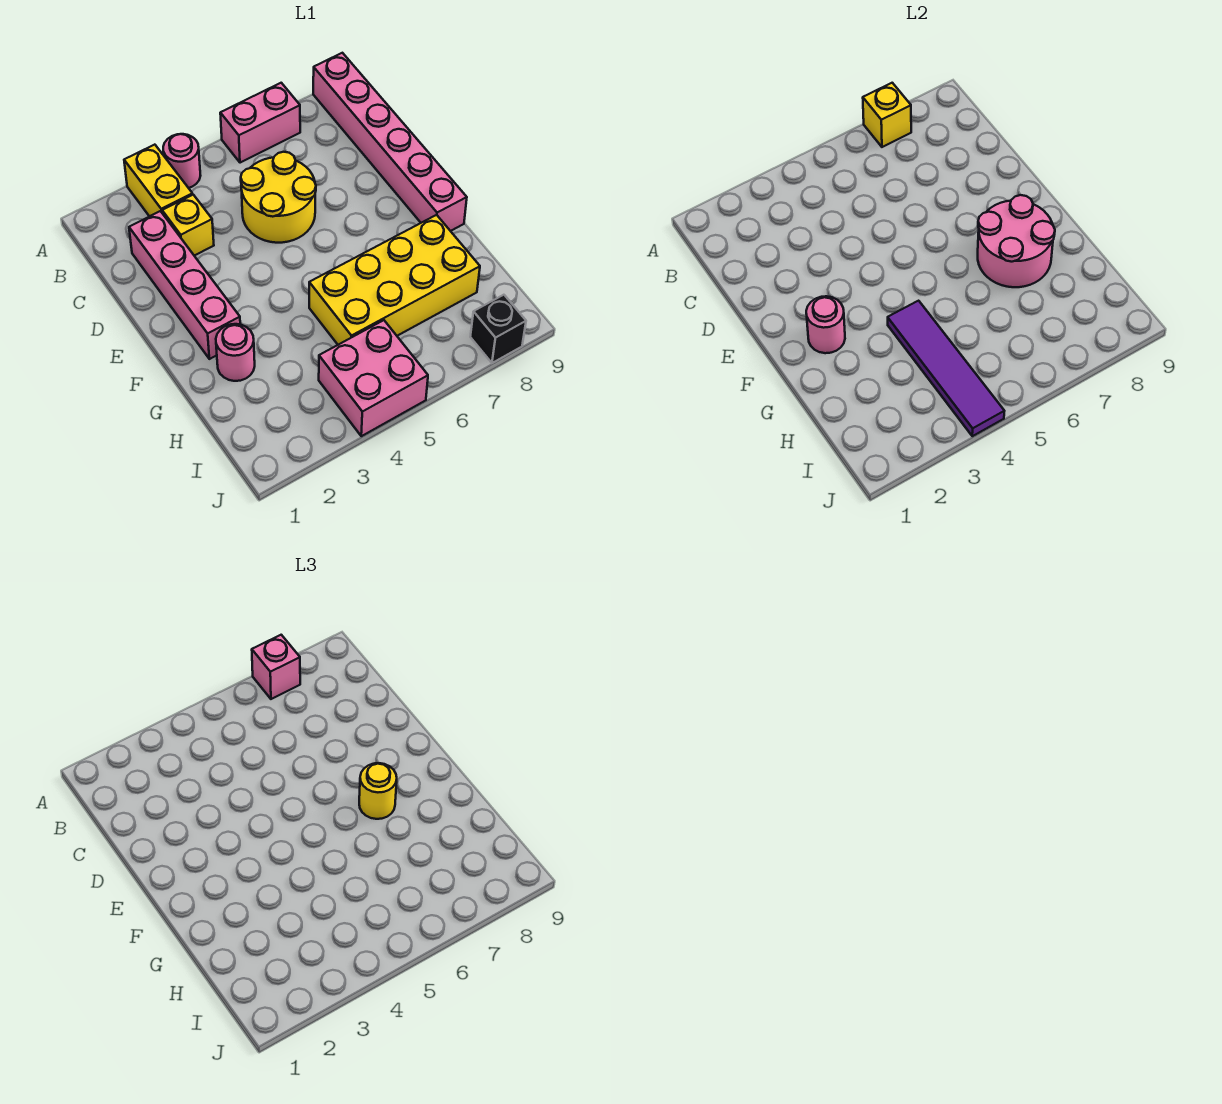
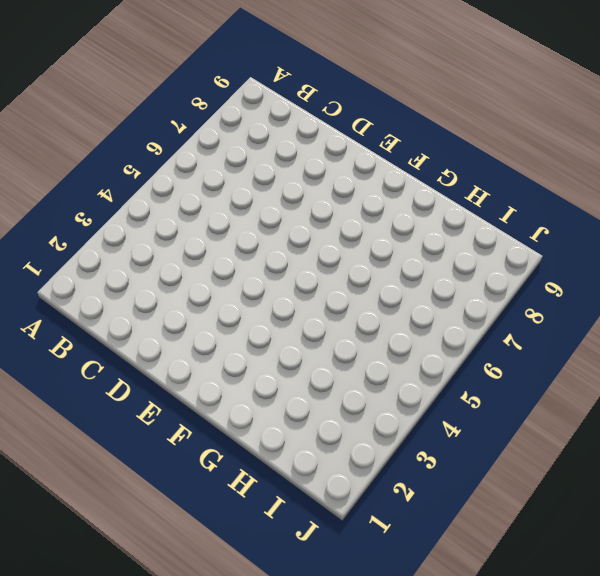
none -> yellow 1x2 brick [124,145,193,216]
none -> pink 1x1 round brick [163,134,201,188]
none -> pink 1x2 brick [220,83,300,163]

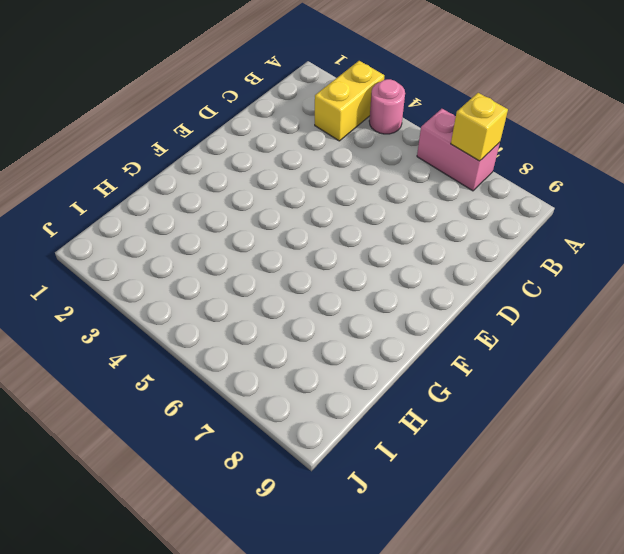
none -> pink 1x6 brick [313,53,467,231]
none -> pink 1x4 brick [129,211,240,359]
none -> yellow 1x1 brick [162,195,214,256]

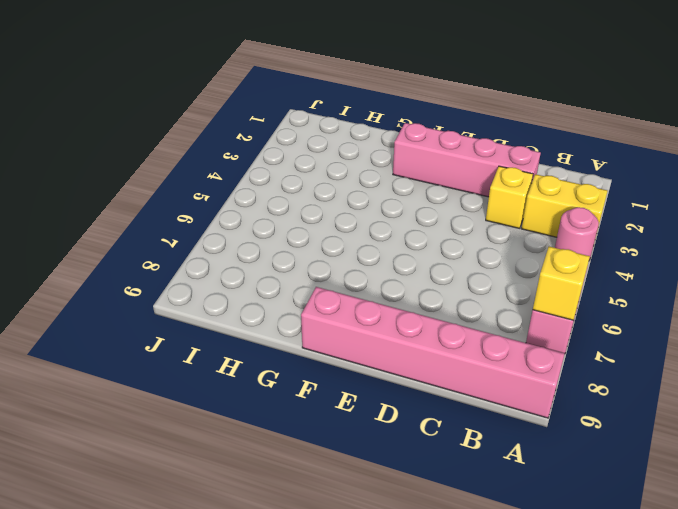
none -> yellow 2x2 round brick [241,152,316,243]
none -> pink 1x1 round brick [216,324,255,381]
none -> yellow 2x4 brick [309,215,480,345]

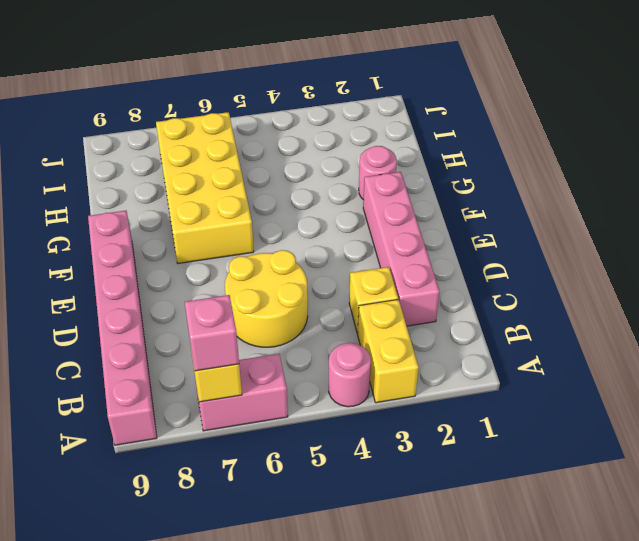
yellow 2x4 brick [156,112,254,263] -> yellow 2x4 brick turned to [309,215,480,345]
none -> pink 2x2 brick [319,320,428,436]
none -> black 1x1 brick [470,295,526,363]
none -> pink 1x1 round brick [806,296,845,353]

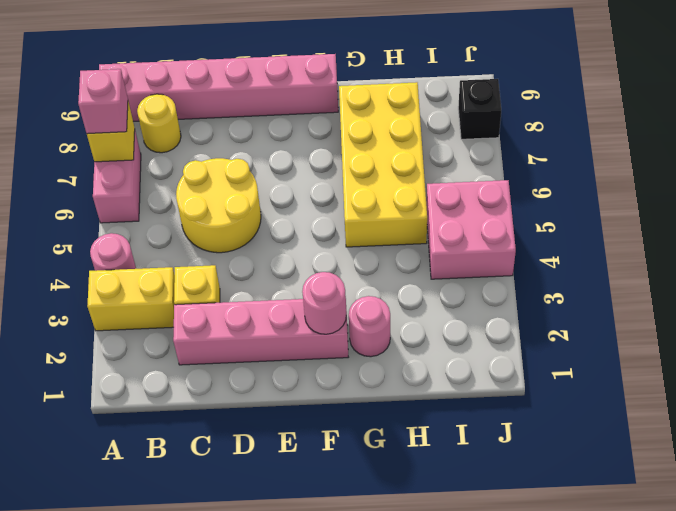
yellow 1x1 round brick [137,94,181,153] -> yellow 1x1 round brick moved to [359,763,397,819]
none -> pink 2x2 round brick [978,195,1055,287]
none -> purple 1x4 tile [888,301,1004,436]

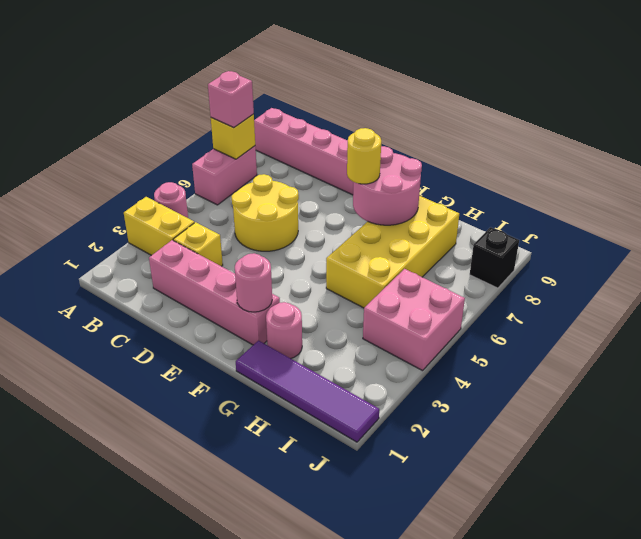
purple 1x4 tile [236,340,379,442] -> purple 1x4 tile moved to [888,301,1004,436]

